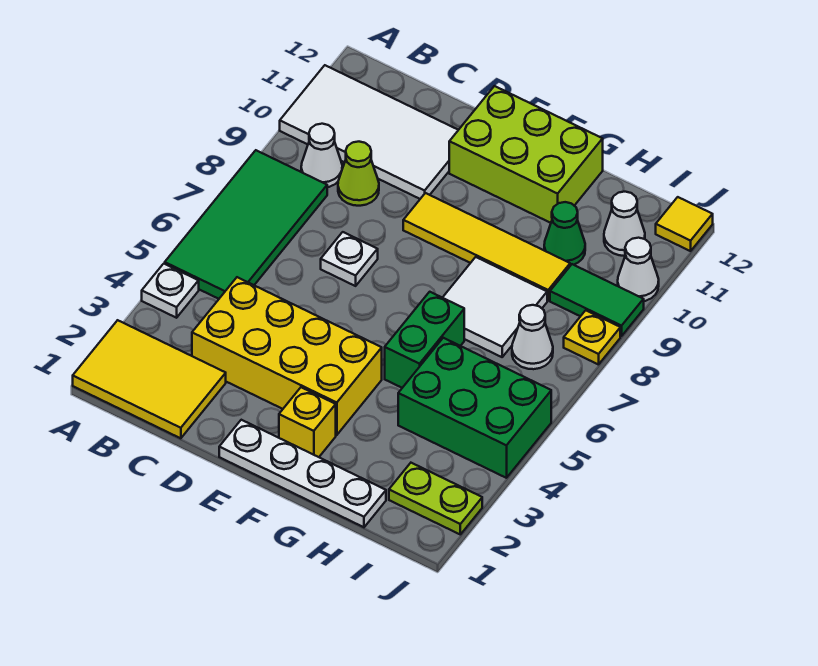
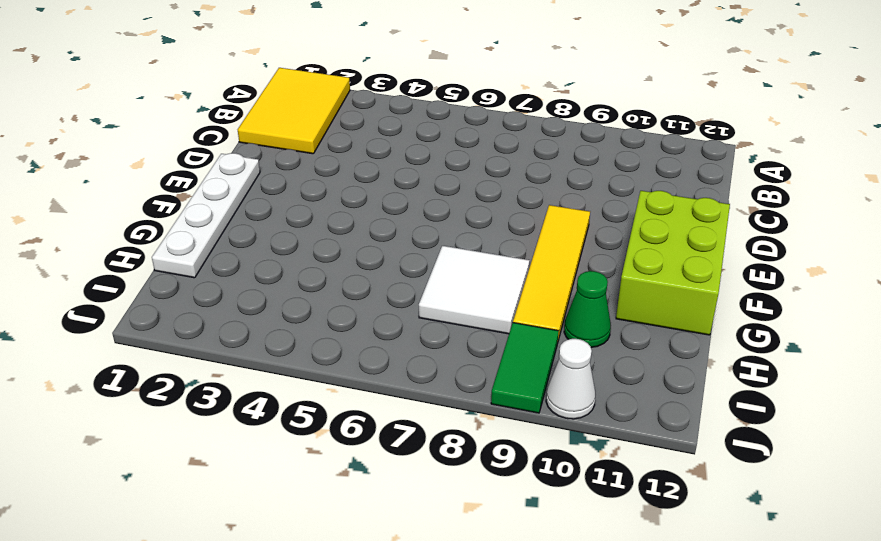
none -> white 1x1 plate [142,264,199,318]
none -> green 2x4 tile [165,150,327,299]
none -> white 2x4 tile [280,65,458,199]

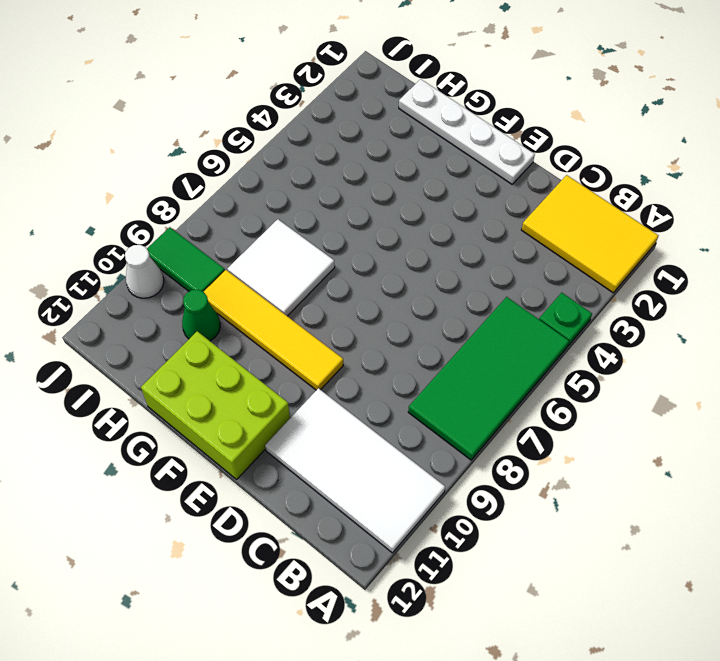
green 1x1 plate [539,293,592,346] -> white 1x1 plate [142,264,199,318]
none -> white 1x1 cone [301,124,342,187]
none -> yellow 2x4 brick [192,277,382,435]
none -> lime 1x1 cone [338,142,379,206]

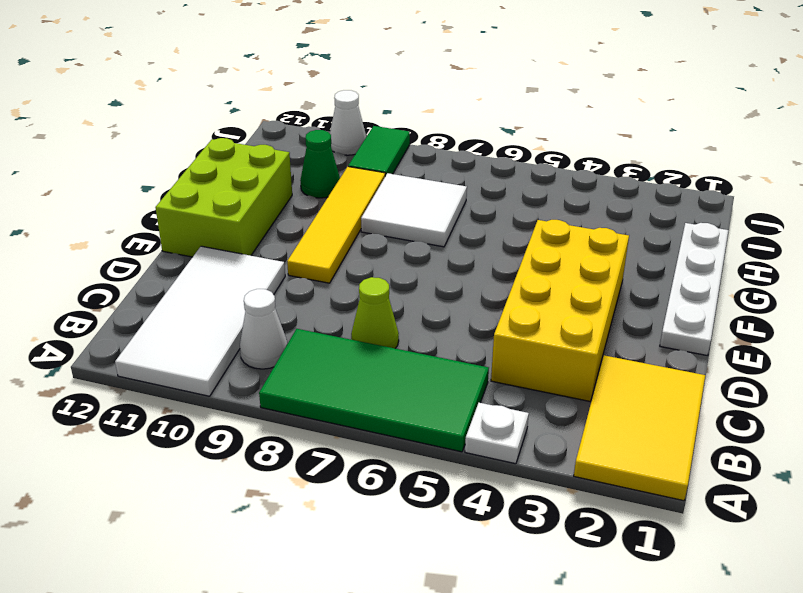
lime 1x1 cone [351,277,399,348] -> lime 1x1 cone moved to [338,142,379,206]
none -> white 1x1 plate [321,232,378,286]
none -> yellow 1x1 brick [279,387,336,457]
none -> green 1x2 brick [385,292,464,388]

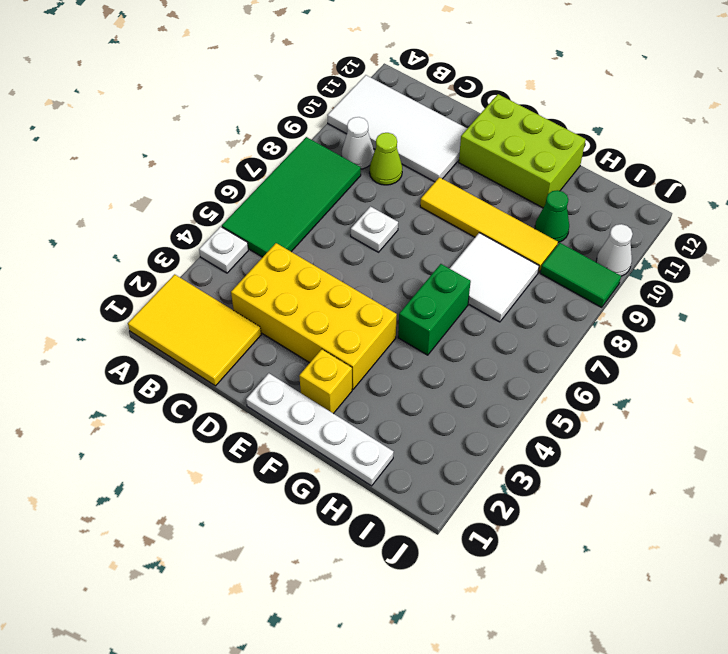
none -> green 2x3 brick [398,338,551,478]
none -> lime 1x2 plate [389,463,482,534]
none -> white 1x1 cone [512,305,553,369]

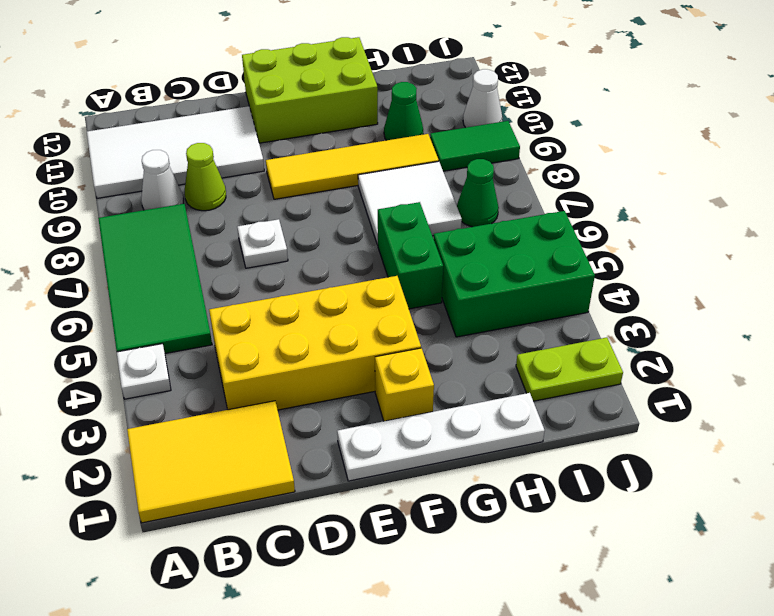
green 1x1 cone [457,159,499,227] -> white 1x1 cone [512,305,553,369]
none -> white 1x1 cone [604,192,645,256]
none -> yellow 1x1 plate [564,310,620,365]
none -> yellow 1x1 tile [656,197,713,251]

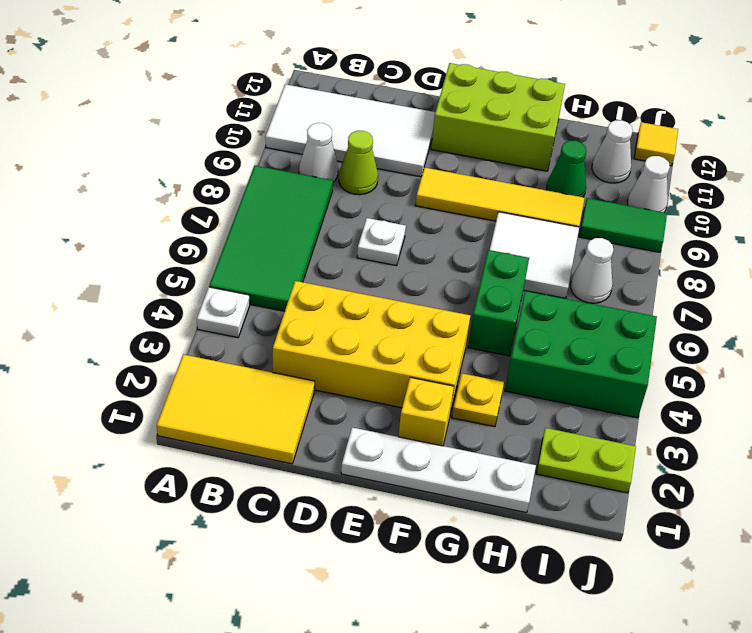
yellow 1x1 plate [452,373,504,427] -> yellow 1x1 plate moved to [564,310,620,365]

